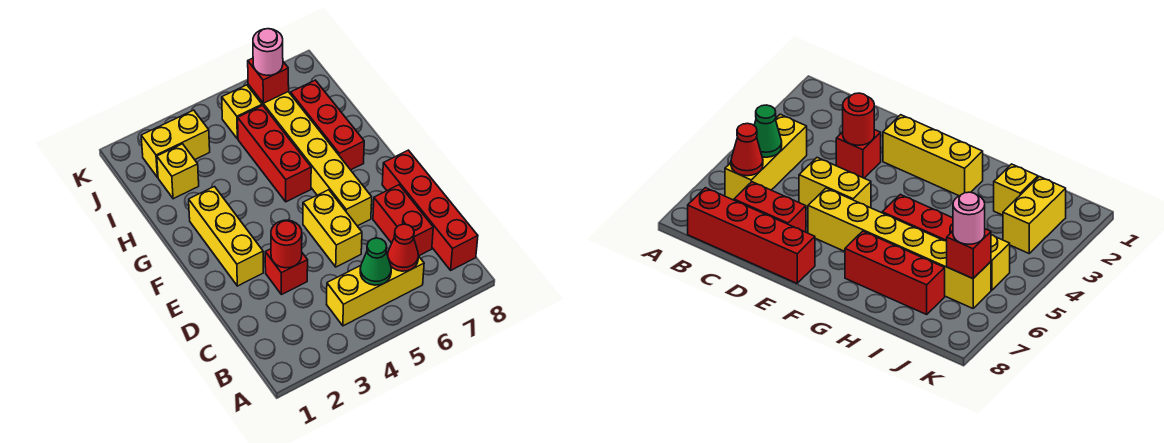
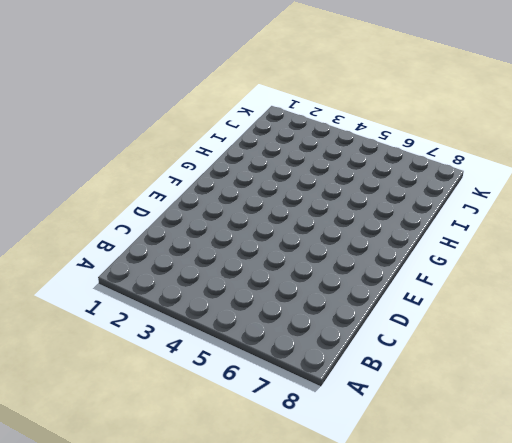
none -> yellow 1x3 brick [326,252,424,326]
none -> red 1x4 brick [382,150,478,270]
none -> red 1x2 brick [373,185,433,256]

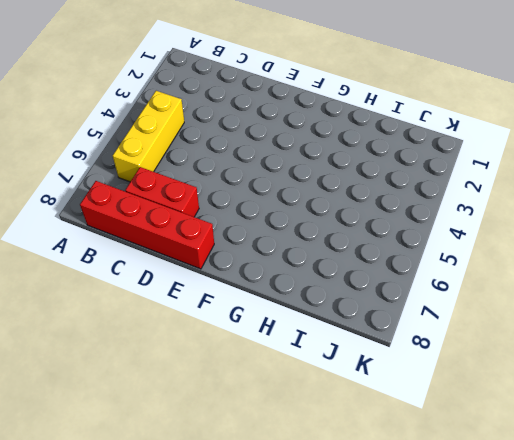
none -> red 1x1 brick [265,249,308,295]
none -> yellow 1x2 brick [303,190,362,267]
none -> yellow 1x3 brick [189,187,263,286]

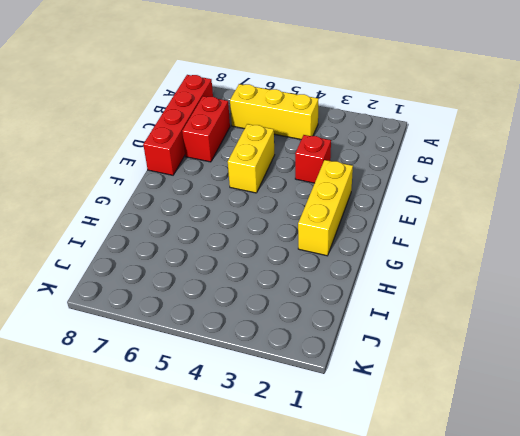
none -> yellow 1x6 brick [248,85,372,226]
none -> red 1x3 brick [238,105,311,202]
none -> red 1x3 brick [291,80,364,170]

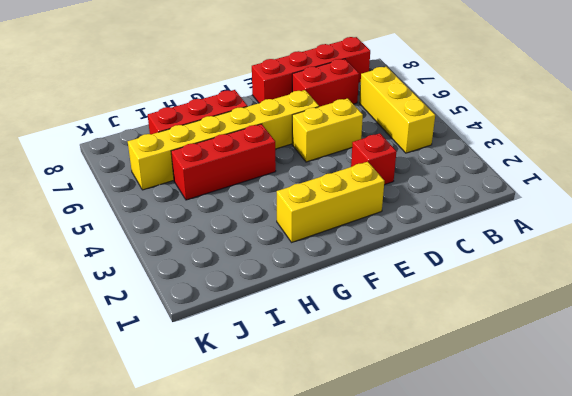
none -> yellow 1x1 brick [157,144,199,199]
none -> yellow 1x2 brick [141,110,210,177]
none -> yellow 1x1 brick [222,85,262,139]

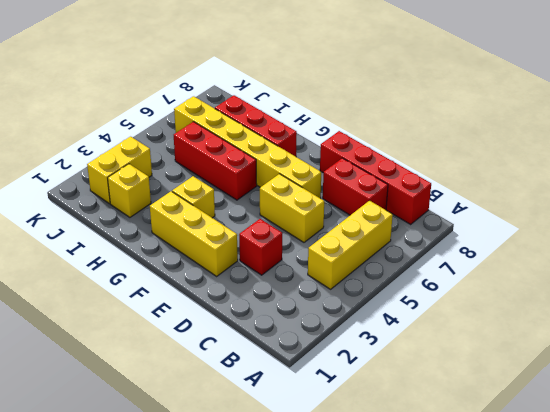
yellow 1x1 brick [172,176,215,218] -> yellow 1x1 brick moved to [222,85,262,139]
none -> green 1x1 cone [360,238,391,285]
none -> red 1x1 cone [388,224,418,271]
none -> red 1x1 round brick [271,220,302,268]

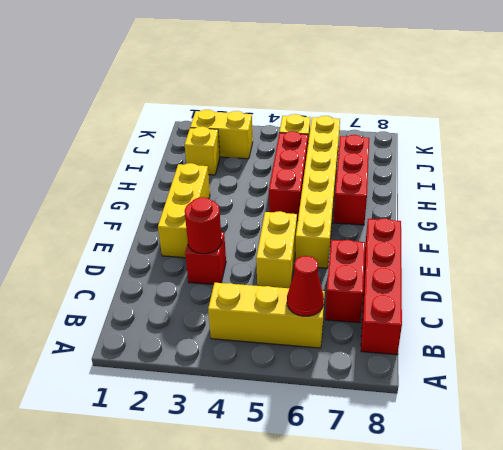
none -> green 1x1 cone [360,238,391,285]
none -> red 1x1 brick [248,58,289,103]
none -> pink 1x1 round brick [253,29,283,75]

